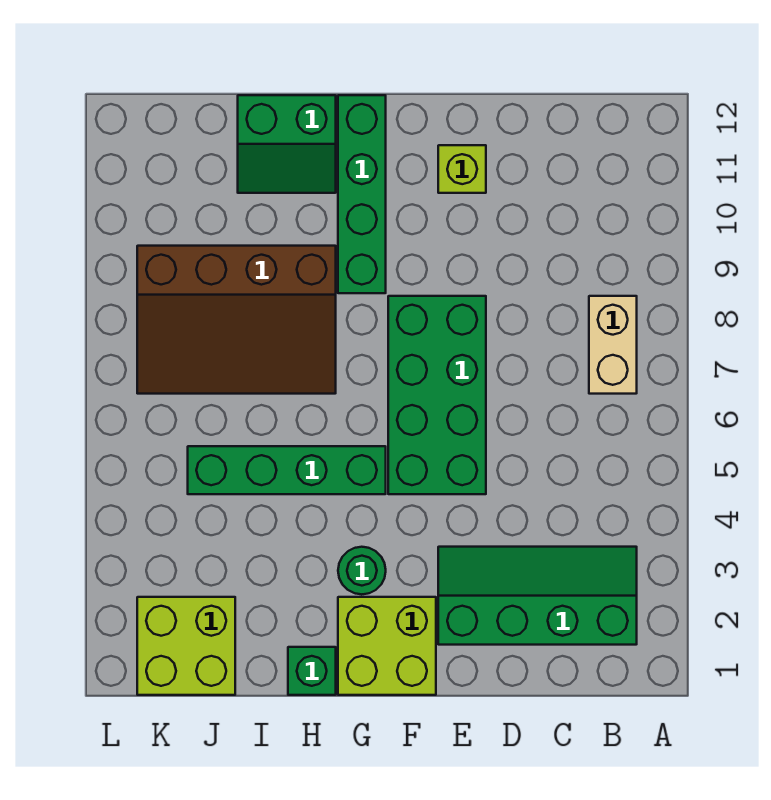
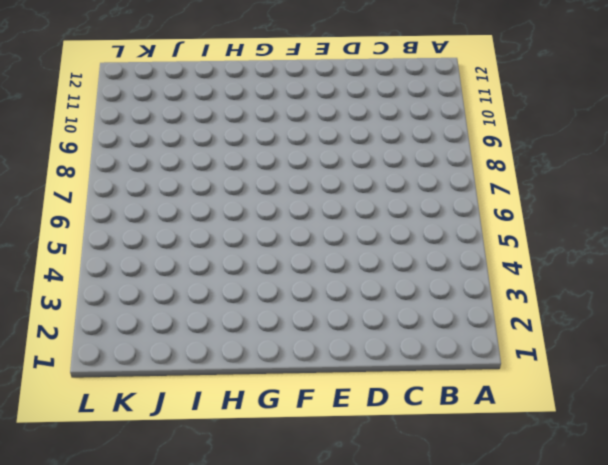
none -> green 2x4 slope [438,547,637,645]
none -> tan 1x2 brick [589,296,637,394]
none -> green 2x4 brick [388,296,486,494]

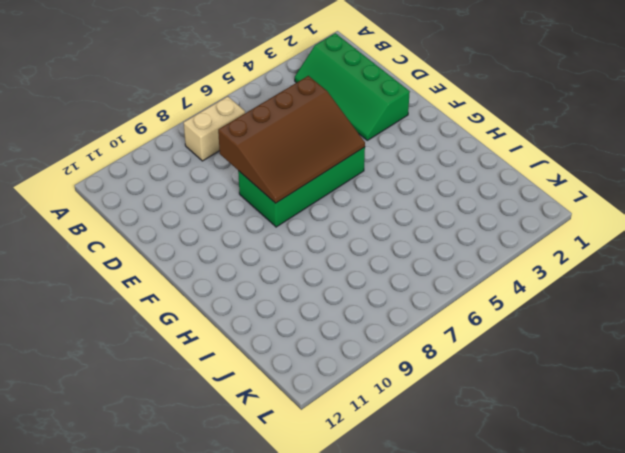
brown 3x4 slope [218,76,365,203] -> brown 3x4 slope turned to [137,246,336,394]
none -> lime 1x1 brick [438,145,486,193]
none -> lime 2x2 brick [338,597,436,695]
none -> green 1x1 round brick [338,547,386,594]

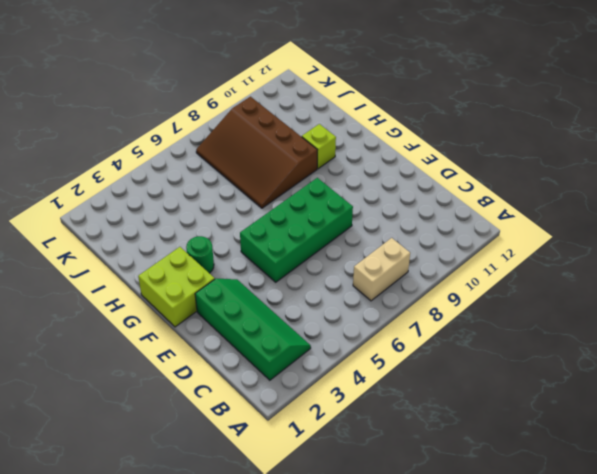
lime 1x1 brick [302,124,336,169] -> lime 1x1 brick moved to [438,145,486,193]
none -> green 1x4 brick [188,446,386,494]
none -> green 1x4 brick [338,95,386,293]
none -> green 1x1 brick [288,647,336,695]

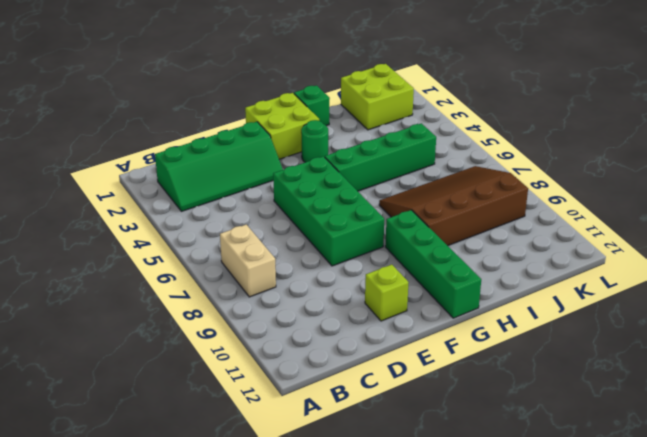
none -> green 2x2 slope [238,95,336,193]

